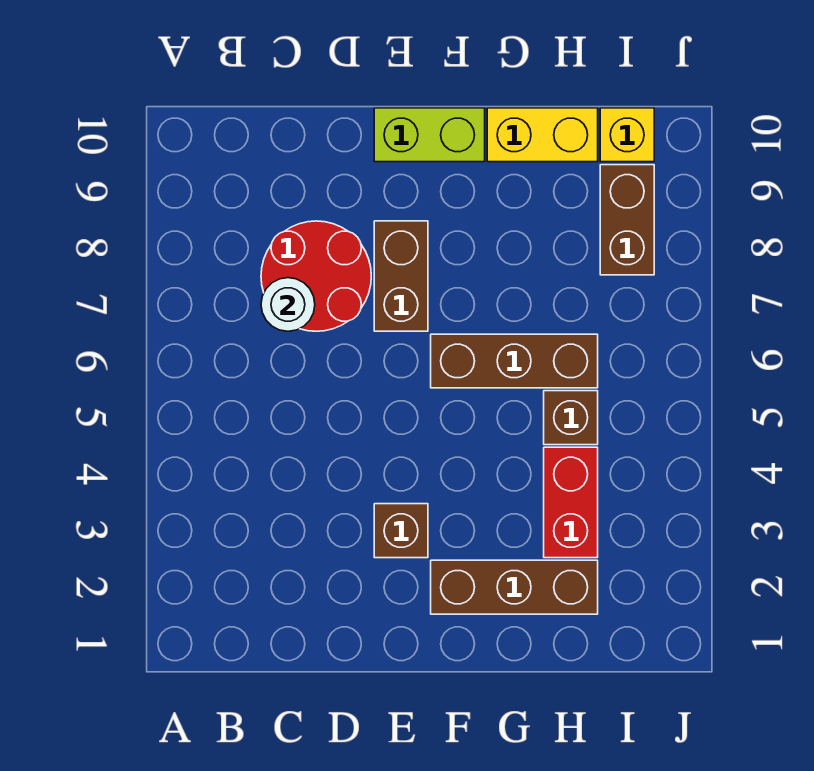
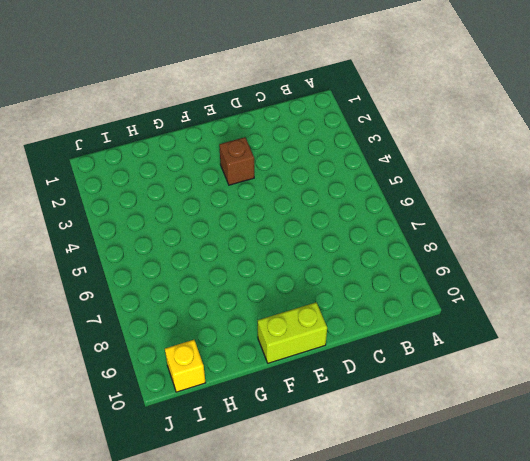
none -> red 2x2 round brick [261,221,371,331]
none -> brown 1x2 brick [374,221,428,331]
none -> brown 1x3 brick [431,560,598,614]

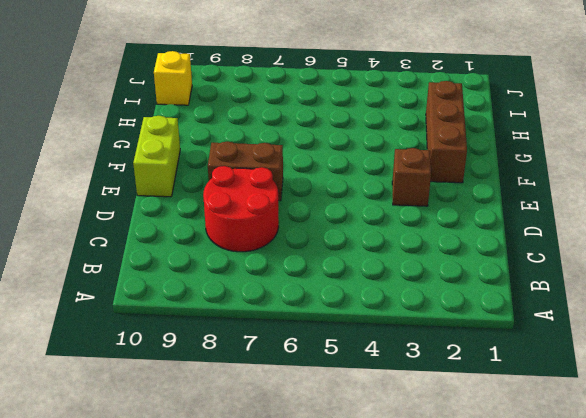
none -> brown 1x3 brick [431,334,598,388]
none -> yellow 1x2 brick [487,108,598,162]
none -> red 1x2 brick [544,447,598,558]

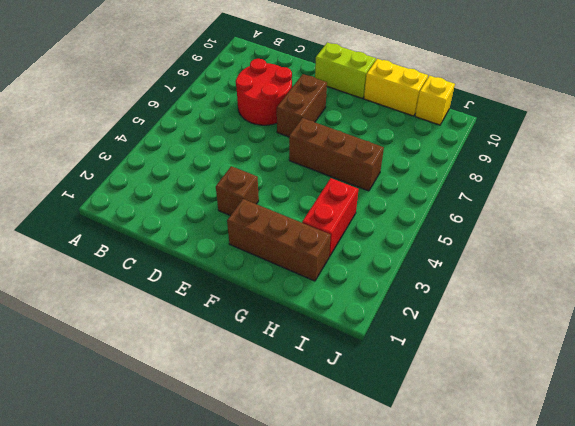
none -> brown 1x1 brick [544,391,598,445]
none -> brown 1x2 brick [600,165,654,275]
none -> white 1x1 round brick [261,278,315,331]

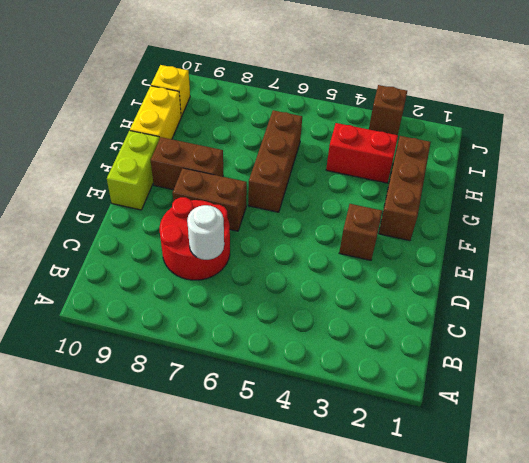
brown 1x2 brick [151,137,223,190] -> brown 1x2 brick moved to [600,165,654,275]
brown 1x1 brick [369,85,407,135] -> brown 1x1 brick moved to [544,391,598,445]

